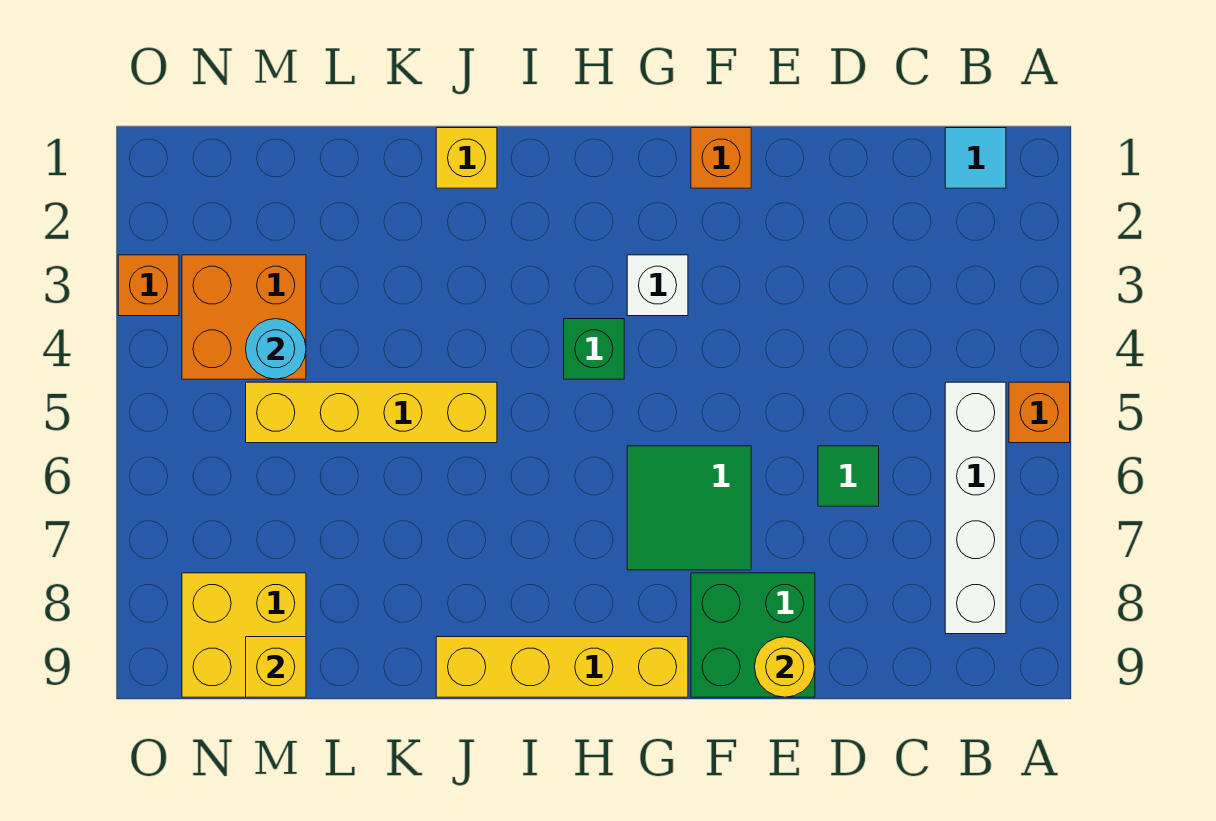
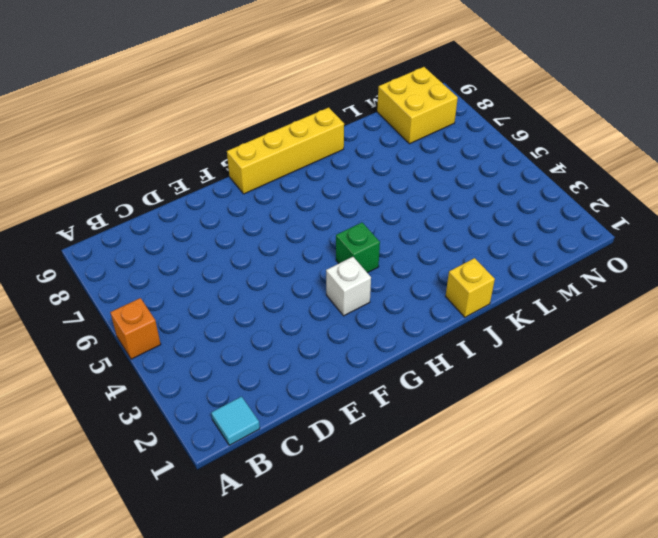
none -> white 1x4 brick [945,382,1006,634]
none -> green 1x1 tile [818,446,879,506]
none -> green 2x2 brick [691,573,815,697]

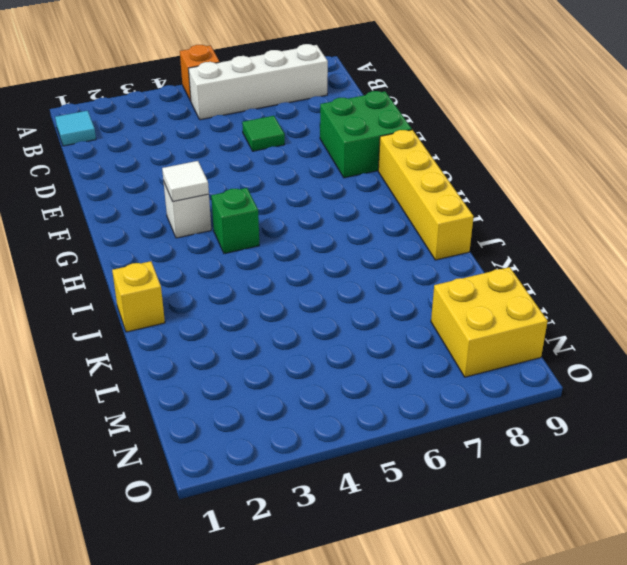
white 1x1 tile [162,161,209,202] -> none
none -> orange 1x1 brick [691,128,751,188]
none -> green 2x2 tile [627,446,751,570]
none -> yellow 1x4 brick [246,382,497,443]

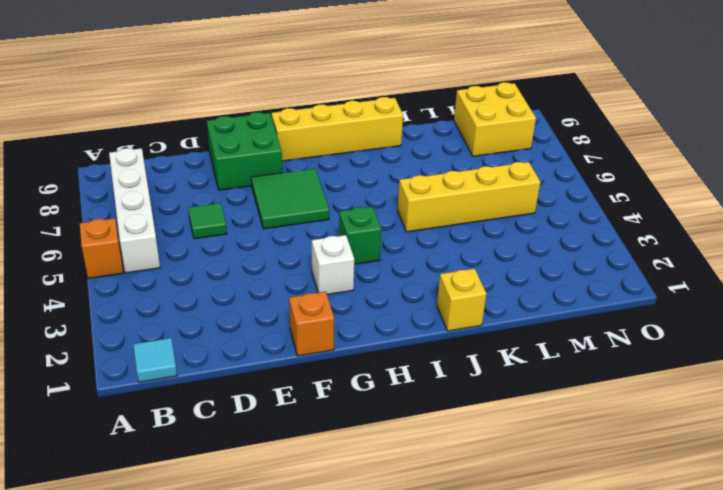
none -> orange 2x2 brick [182,255,306,379]
none -> orange 1x1 brick [118,255,179,316]
none -> yellow 1x1 round brick [755,637,815,697]

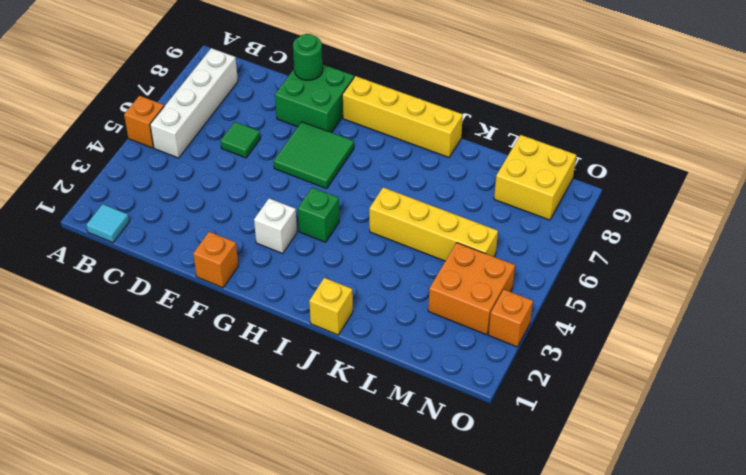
green 1x1 round brick [293,34,323,80] -> yellow 1x1 round brick [755,637,815,697]
none -> cyan 1x1 round brick [246,319,306,379]
none -> yellow 1x1 brick [246,637,306,697]

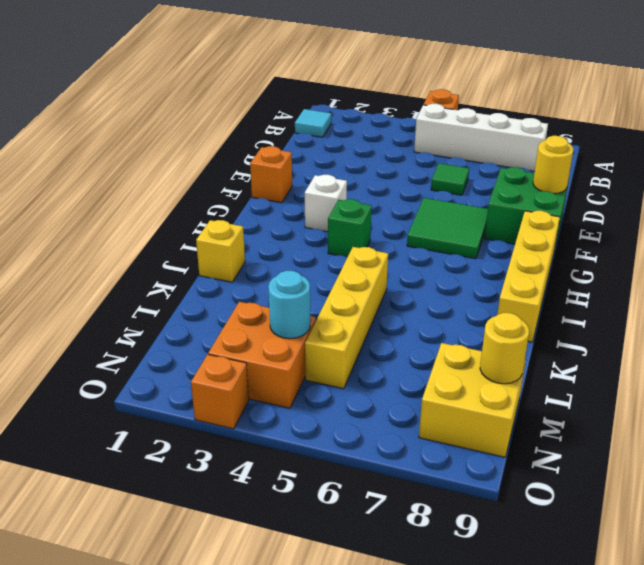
yellow 1x1 round brick [480,313,529,384] -> yellow 1x1 brick [246,637,306,697]

